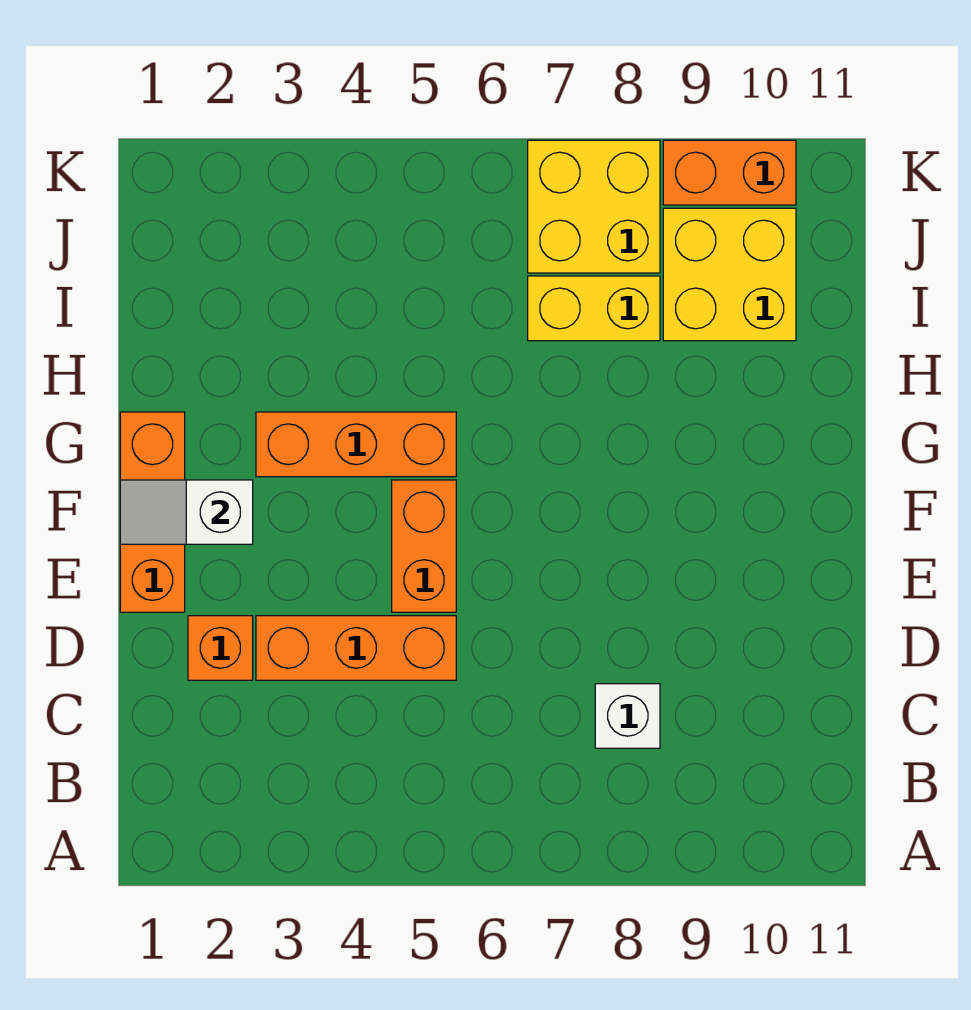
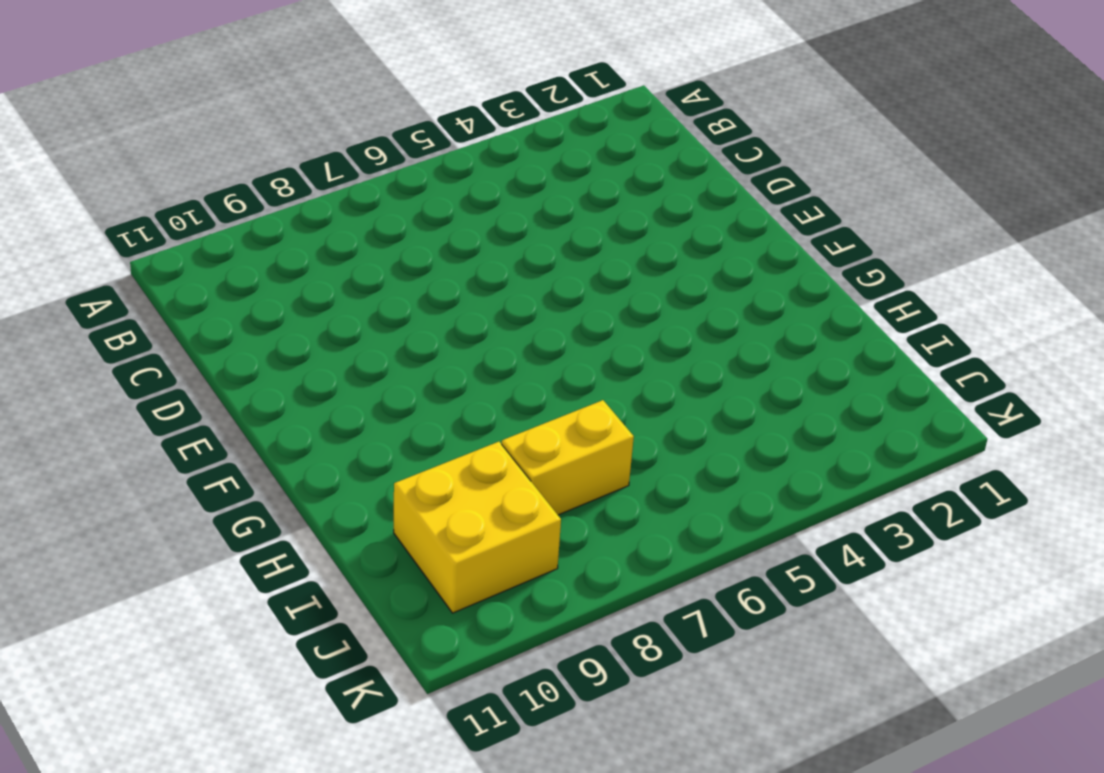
none -> white 1x1 brick [595,684,660,748]
none -> orange 1x1 brick [188,616,253,680]

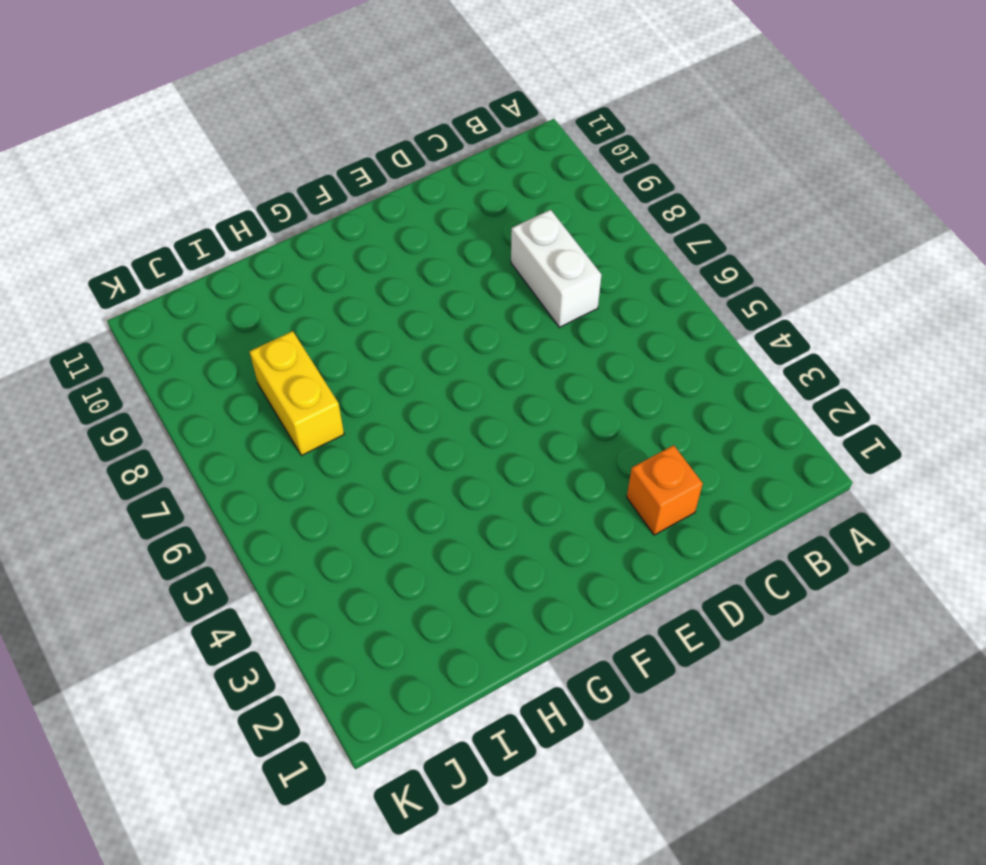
white 1x2 brick [511,210,601,327] -> white 1x1 brick [595,684,660,748]
none -> orange 1x3 brick [256,616,456,680]
none -> orange 1x3 brick [120,412,185,612]

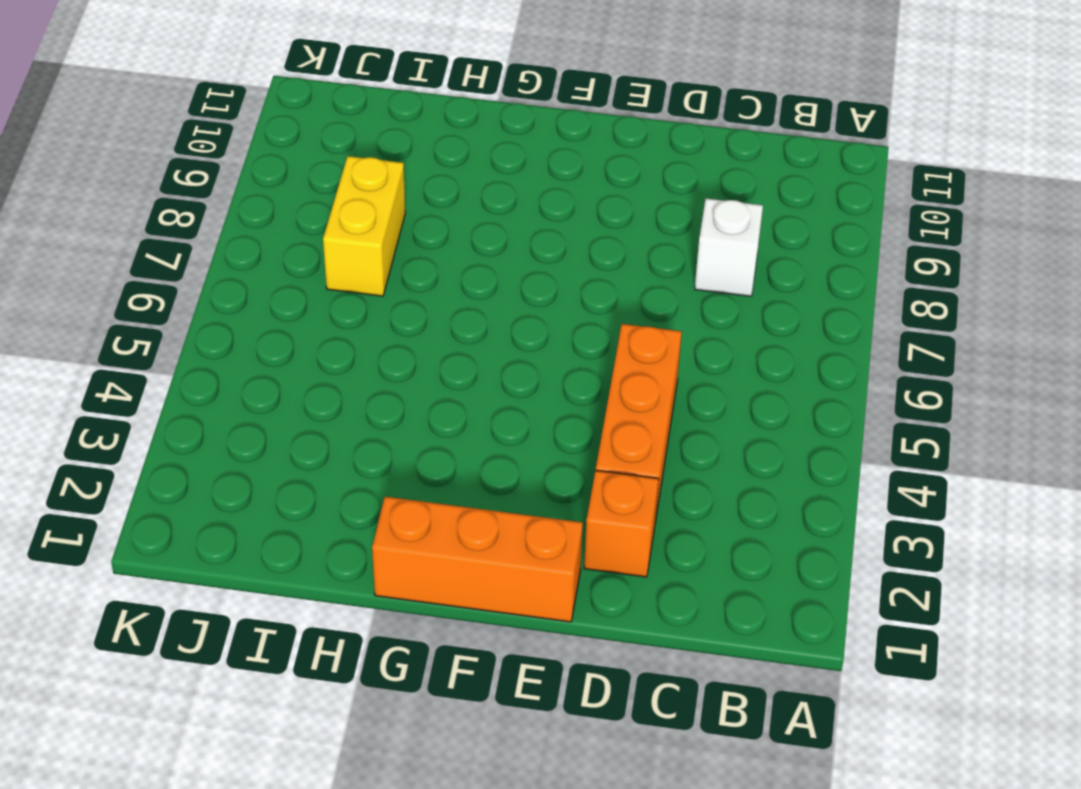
none -> orange 1x2 brick [392,480,456,612]
none -> orange 1x3 brick [256,412,456,477]

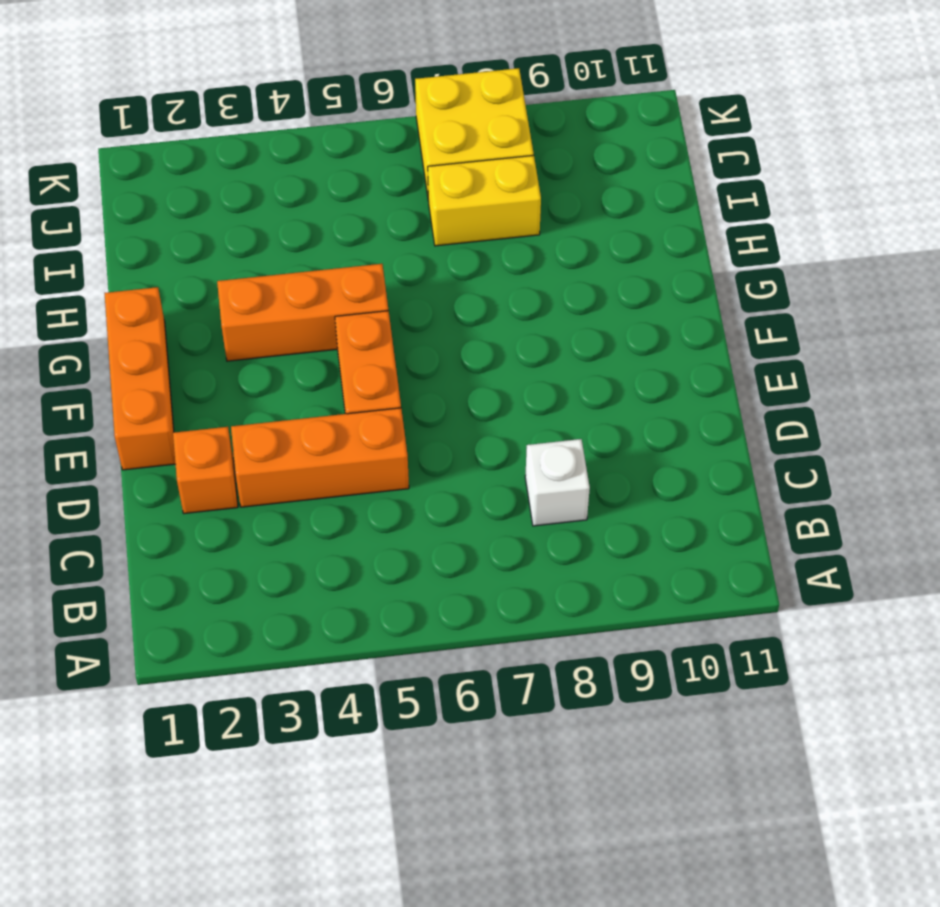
none -> yellow 2x2 brick [663,208,796,341]
none -> orange 1x2 brick [663,140,796,205]

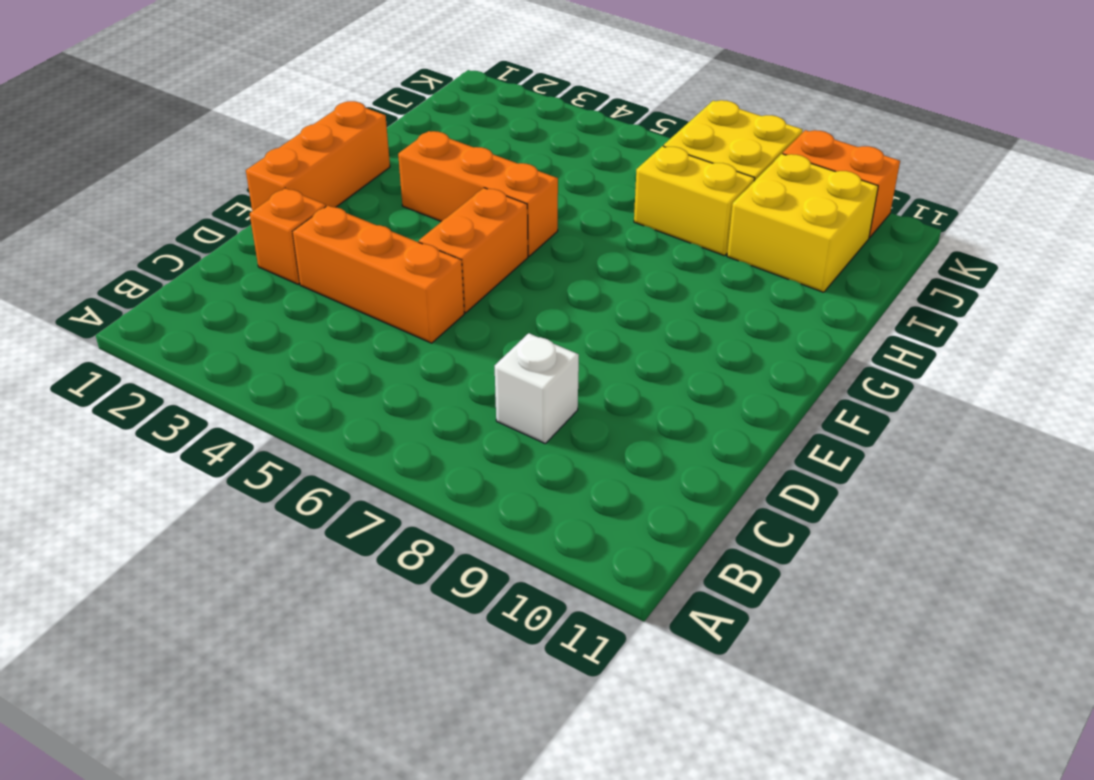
none -> white 1x2 slope [120,480,253,544]

